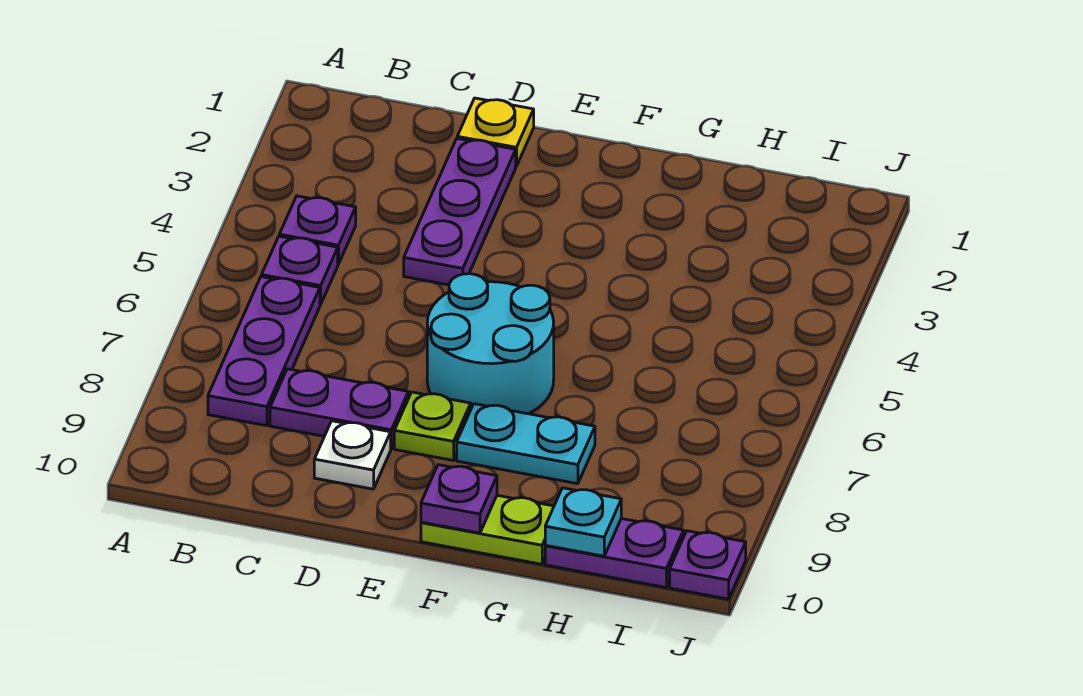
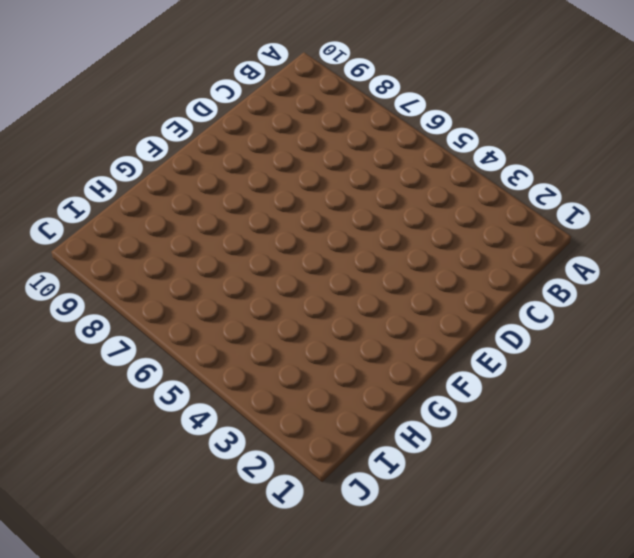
none -> purple 1x1 plate [279,196,356,264]
none -> purple 1x1 plate [262,236,338,305]
none -> purple 1x3 plate [208,277,320,426]

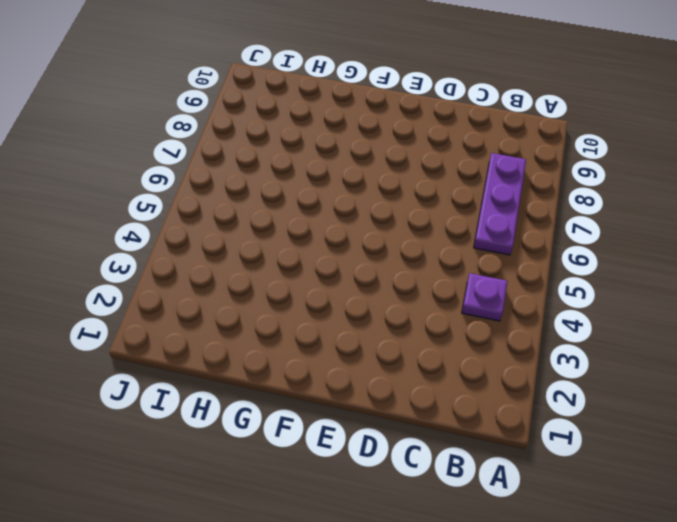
none -> purple 1x1 plate [262,236,338,305]
none -> purple 1x2 plate [270,369,409,449]
none -> yellow 1x1 plate [457,98,534,166]

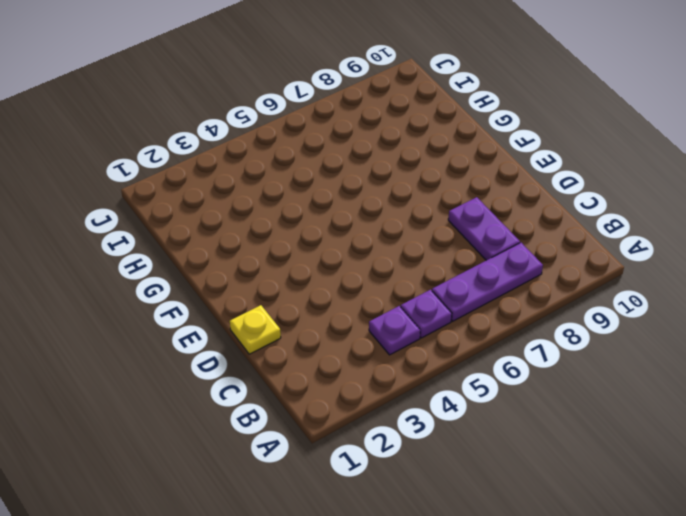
none -> purple 1x3 plate [404,138,516,285]
none -> white 1x1 plate [314,421,391,489]
none -> cyan 2x2 round brick [427,274,554,414]

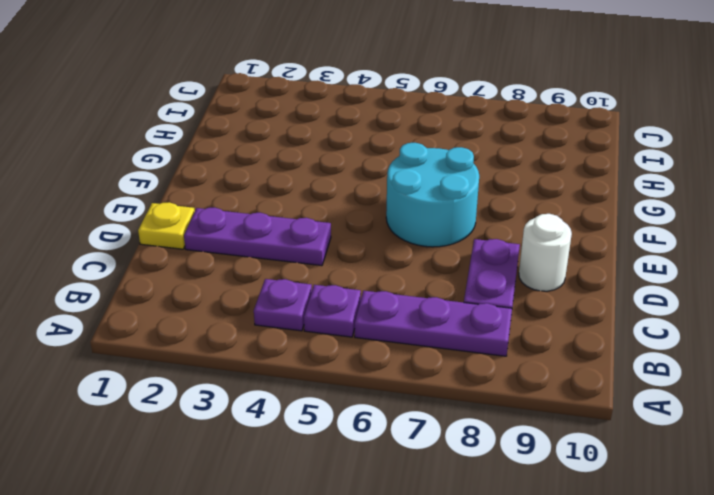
white 1x1 round brick [519,214,572,291] -> white 1x1 plate [314,421,391,489]
none -> lime 1x1 plate [394,392,471,460]
none -> cyan 1x2 plate [457,404,595,484]
none -> lime 1x2 plate [421,495,554,564]

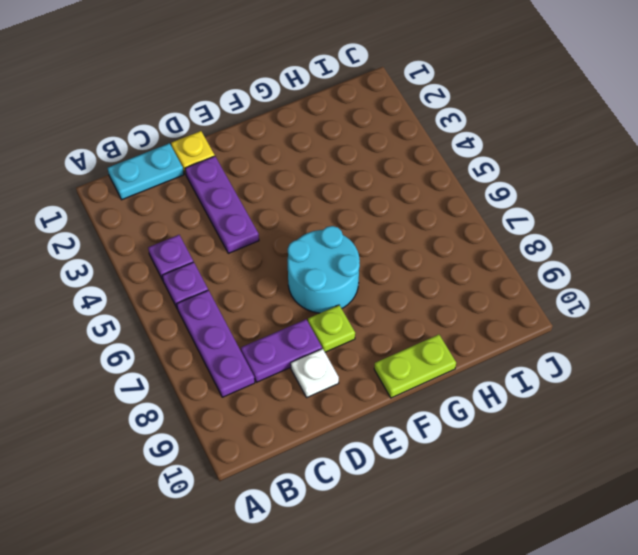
cyan 1x2 plate [108,143,184,200] -> cyan 1x2 plate moved to [457,404,595,484]
none -> purple 1x2 plate [545,519,684,587]
none -> purple 1x1 plate [670,531,746,599]
none -> purple 1x1 plate [421,465,497,533]

